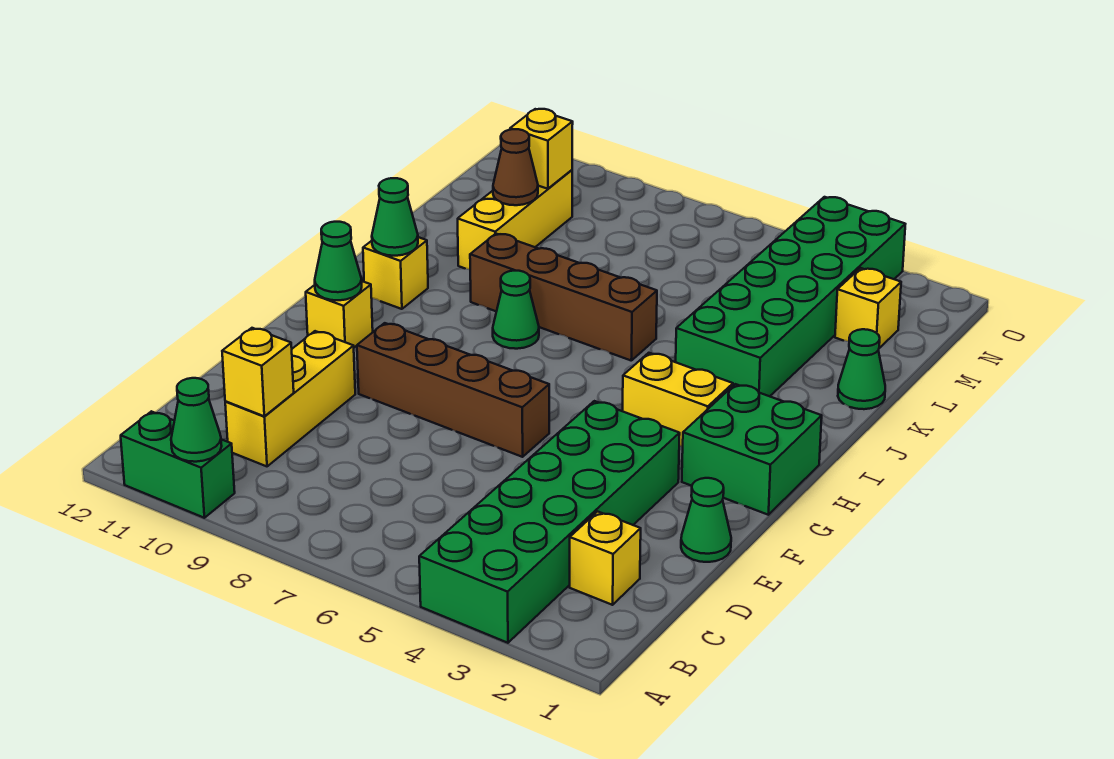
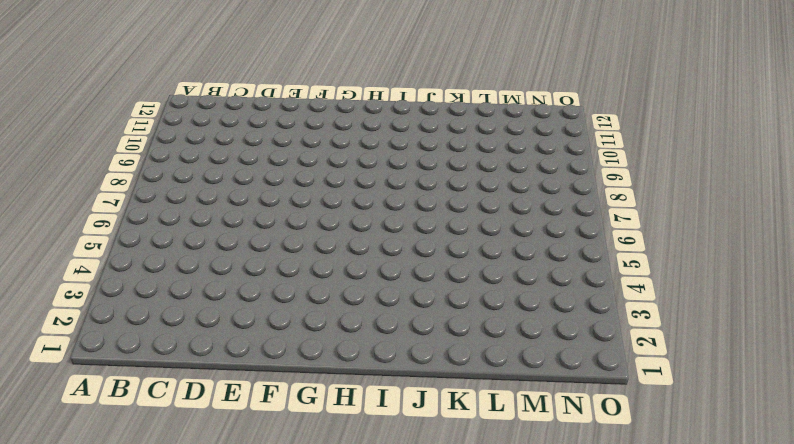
none -> green 2x6 brick [419,401,680,643]
none -> green 1x2 brick [121,411,235,518]
none -> yellow 1x1 brick [570,511,641,605]

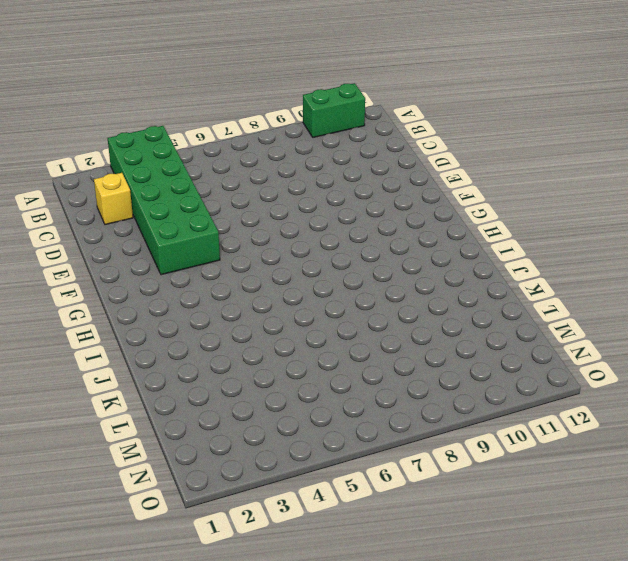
none -> yellow 1x3 brick [225,331,355,466]
none -> green 1x1 cone [681,478,731,562]
none -> brown 1x4 brick [357,323,549,457]

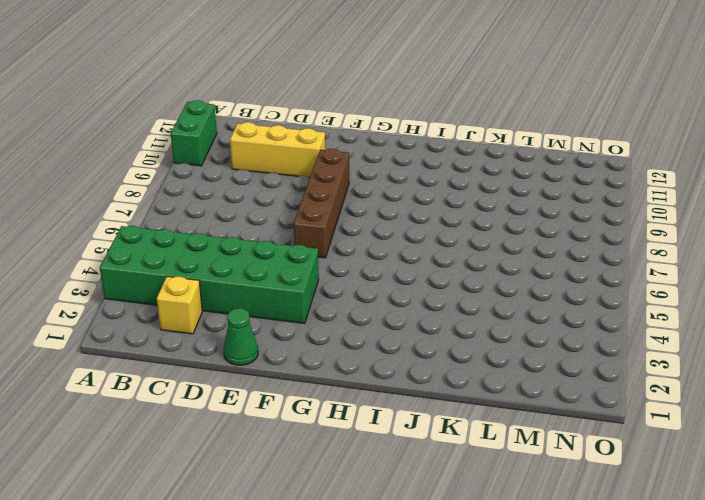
none -> green 2x2 brick [682,384,822,515]
none -> yellow 1x1 brick [306,281,373,347]
none -> yellow 1x2 brick [623,353,733,447]

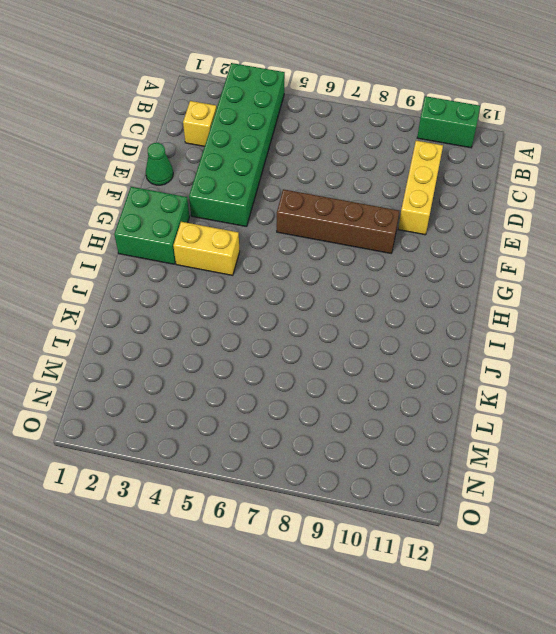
none -> yellow 1x1 brick [306,281,373,347]
none -> green 1x1 cone [493,271,539,349]
none -> yellow 1x1 brick [363,237,428,309]

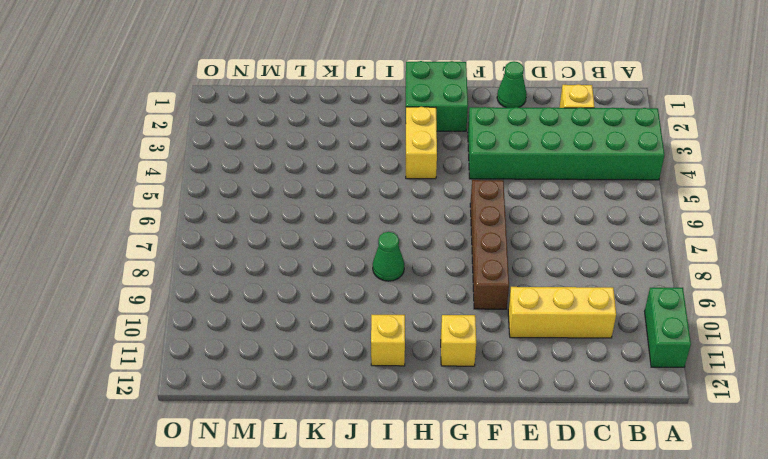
none -> green 2x6 brick [676,197,905,396]
none -> brown 1x4 brick [470,234,657,360]
none -> green 1x1 cone [838,329,885,409]

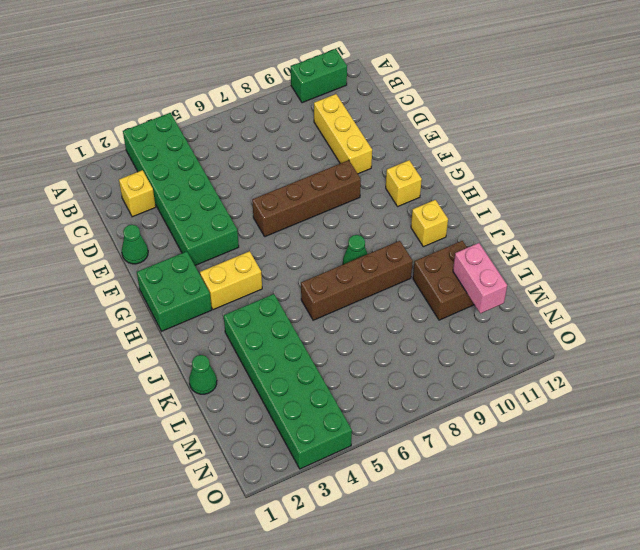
brown 2x2 brick [413,241,474,320] -> yellow 1x3 brick [458,170,572,269]
pink 1x2 brick [453,243,507,313] -> none
none -> yellow 1x1 brick [835,268,901,348]
none -> green 1x1 cone [171,378,222,462]
none -> yellow 1x1 brick [222,328,294,416]

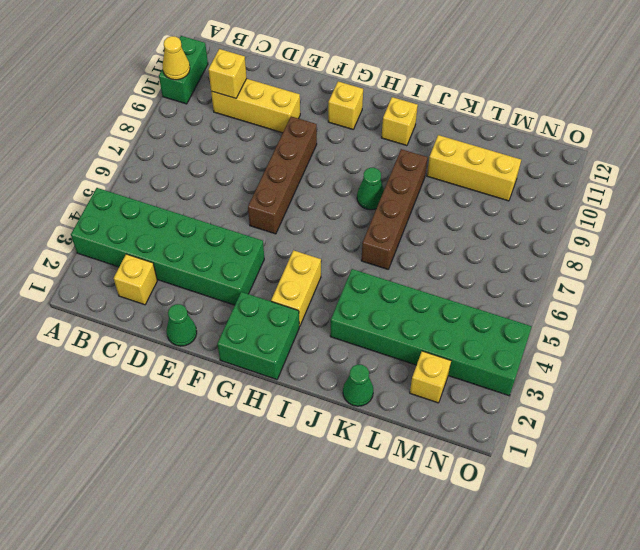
yellow 1x1 cone [162,36,190,80] -> green 1x1 cone [171,378,222,462]
none -> green 1x1 cone [315,222,362,300]
none -> green 1x1 cone [372,178,418,256]
none -> brown 1x1 cone [493,129,538,205]

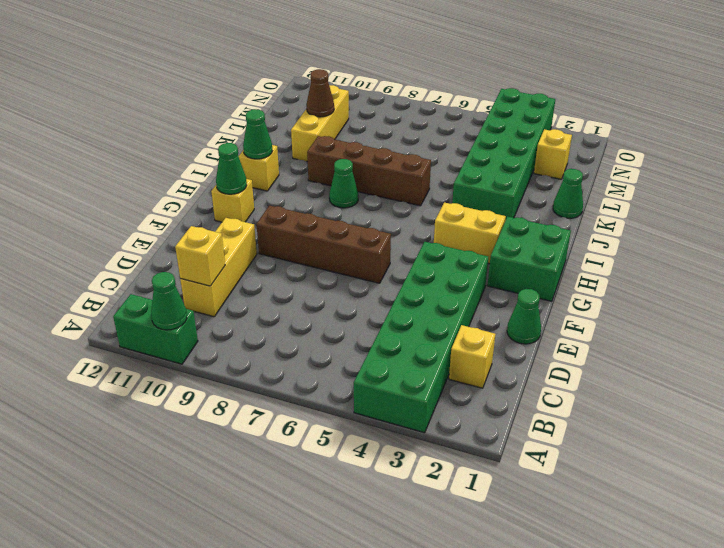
none -> yellow 1x1 brick [510,109,573,189]

